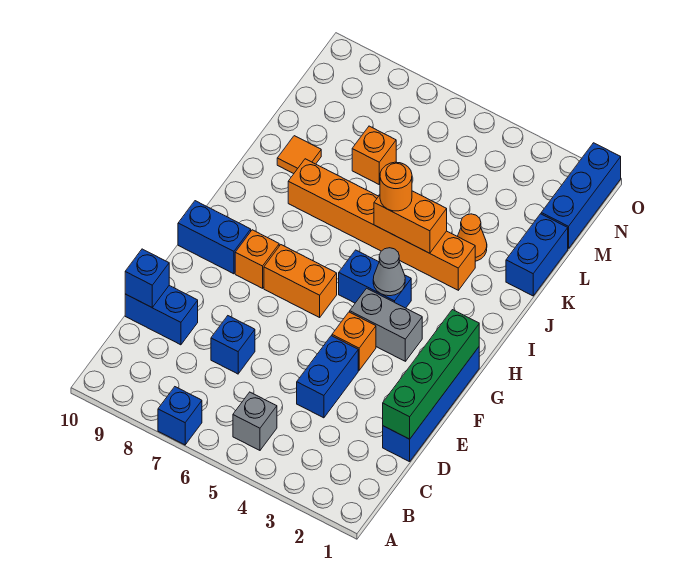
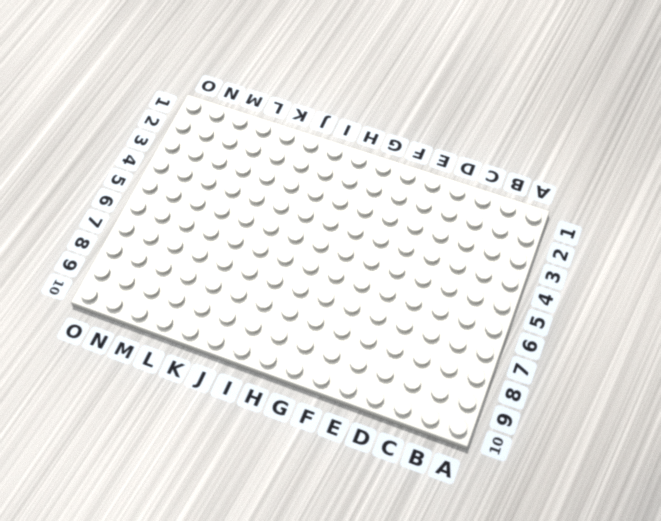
none -> blue 1x1 brick [158,387,202,445]
none -> grey 1x1 brick [233,392,277,450]
none -> blue 1x4 brick [383,347,479,462]

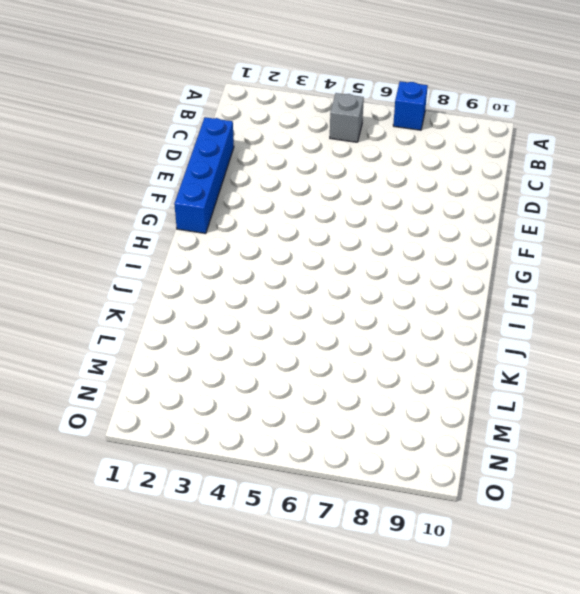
none -> blue 1x2 brick [297,336,358,418]
none -> blue 1x1 brick [211,316,255,374]
none -> blue 1x2 brick [125,286,198,345]

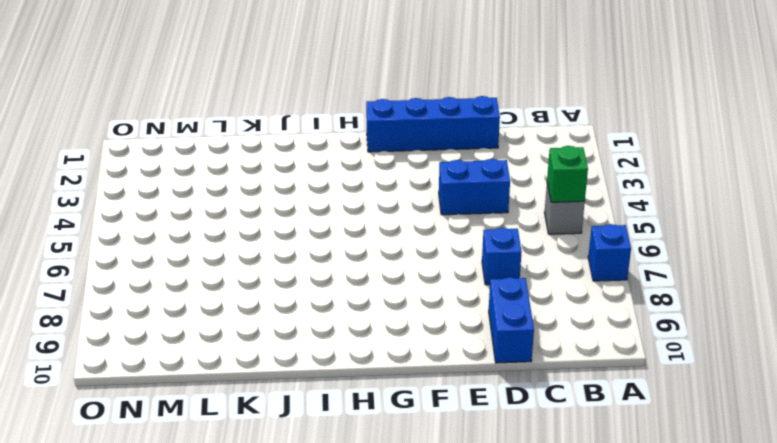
green 1x1 brick [547,146,588,202] -> none
none -> orange 1x1 brick [332,312,376,370]
none -> grey 1x2 brick [350,288,422,361]
none -> orange 1x2 brick [264,245,337,318]

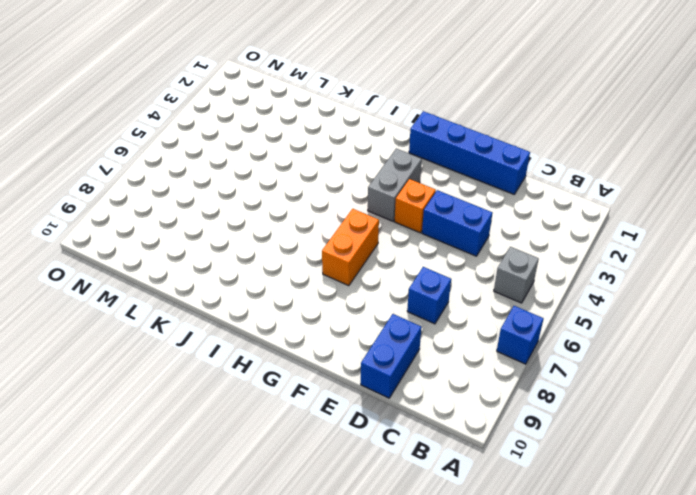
none -> orange 1x1 brick [235,230,279,288]
none -> blue 1x2 brick [178,201,251,274]
none -> blue 1x2 brick [339,250,411,308]

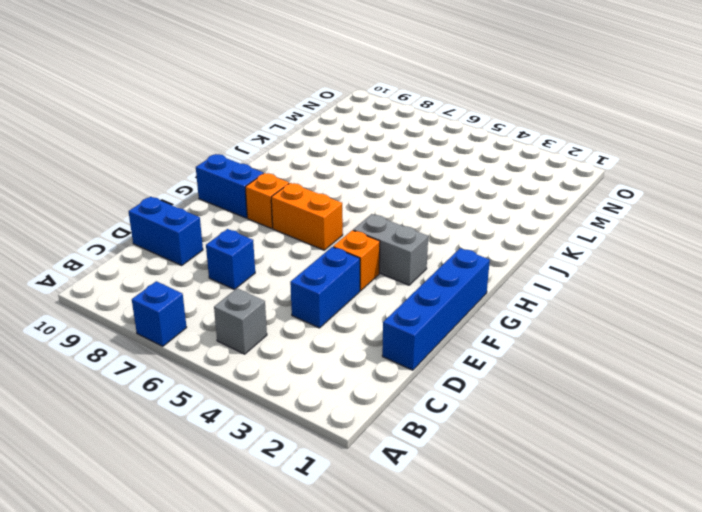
none -> blue 1x2 brick [339,250,411,308]
none -> orange 1x6 brick [288,159,475,290]
none -> blue 1x2 brick [506,214,568,296]

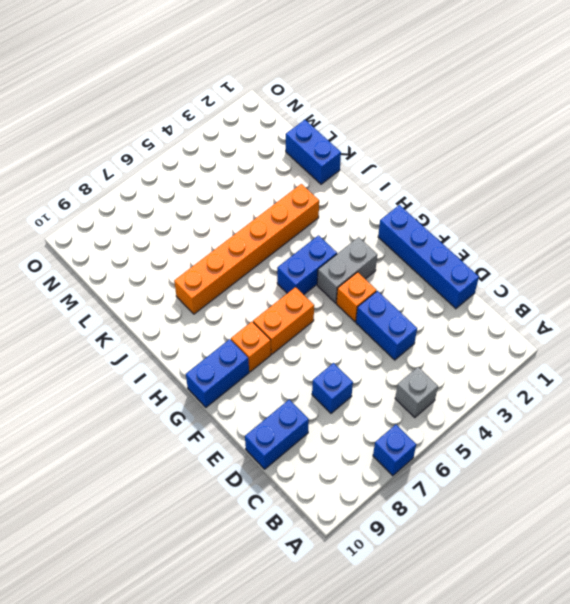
none -> orange 1x1 cone [458,214,487,261]
none -> orange 1x1 tile [277,136,321,174]
none -> orange 1x1 brick [352,126,396,184]

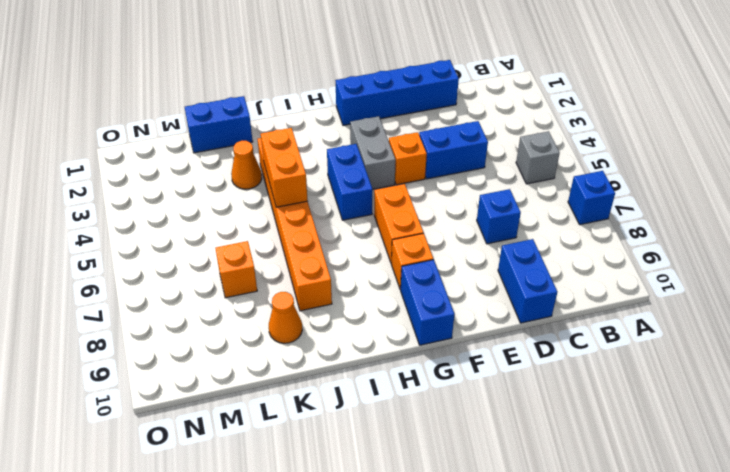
orange 1x1 cone [269,292,302,343] -> orange 1x1 tile [277,136,321,174]
none -> blue 1x3 brick [541,143,621,249]
none -> green 1x4 brick [383,310,479,439]
none -> blue 1x1 brick [125,249,169,307]

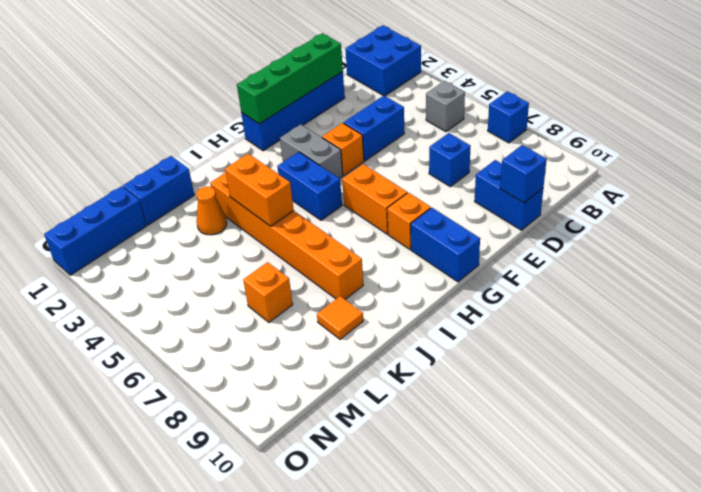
blue 2x2 brick [345,25,421,96] -> none
none -> grey 1x1 cone [373,248,405,296]
none -> orange 1x1 round brick [380,162,412,211]

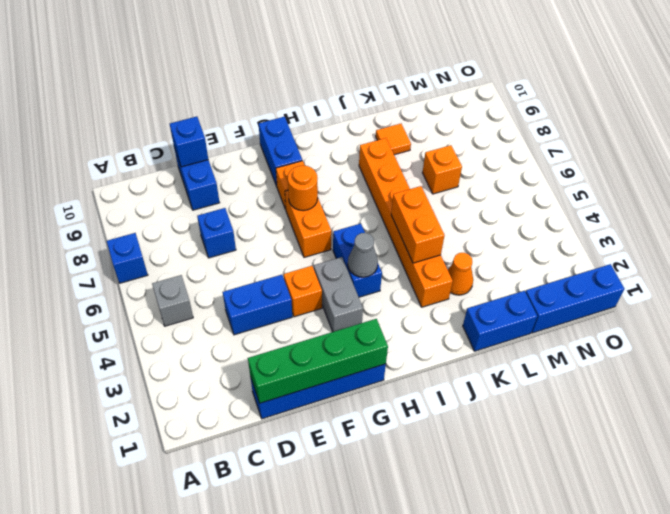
orange 1x1 round brick [288,165,318,211] -> orange 1x1 round brick moved to [380,162,412,211]

